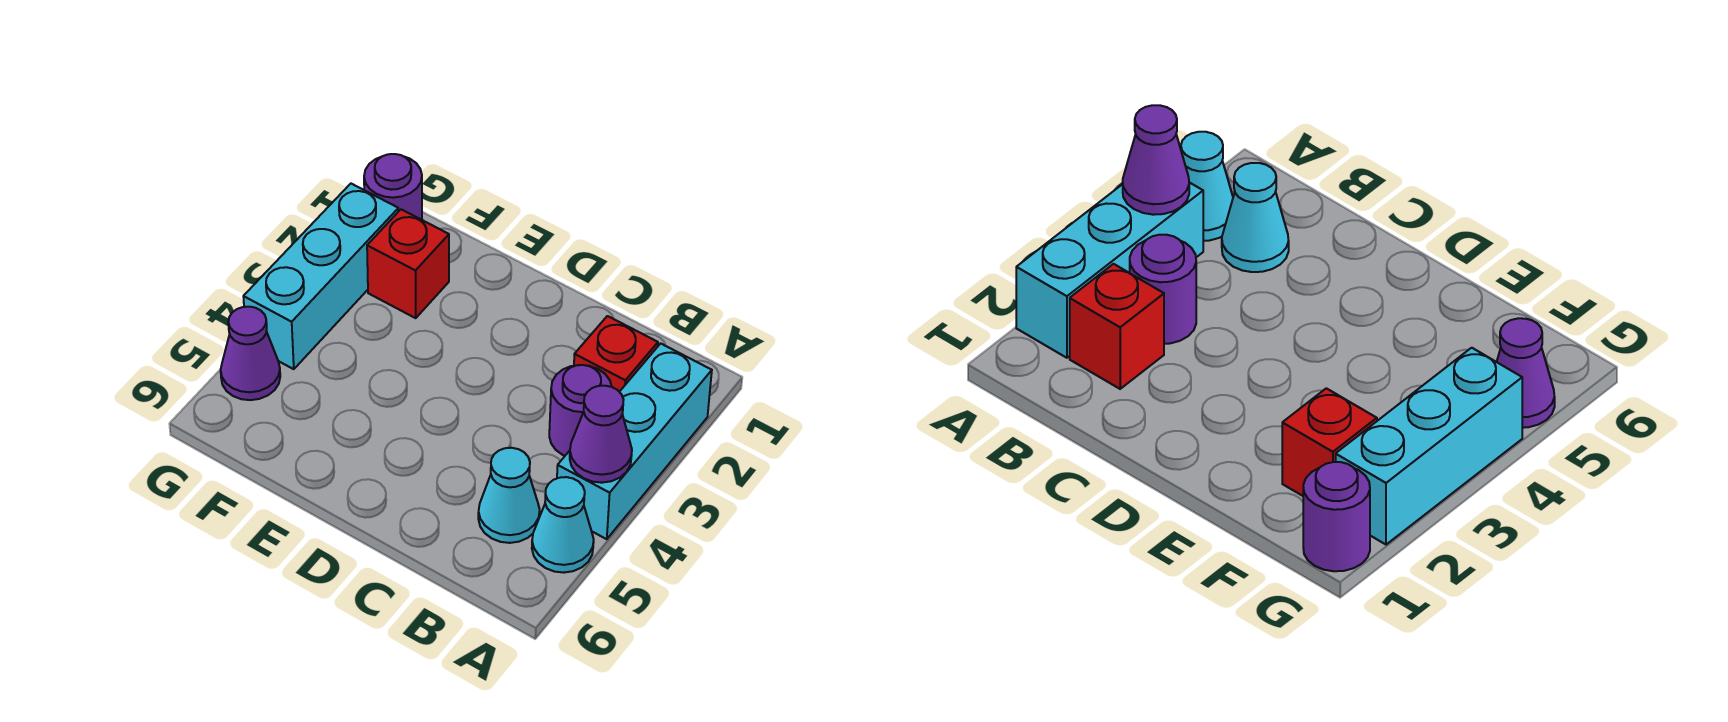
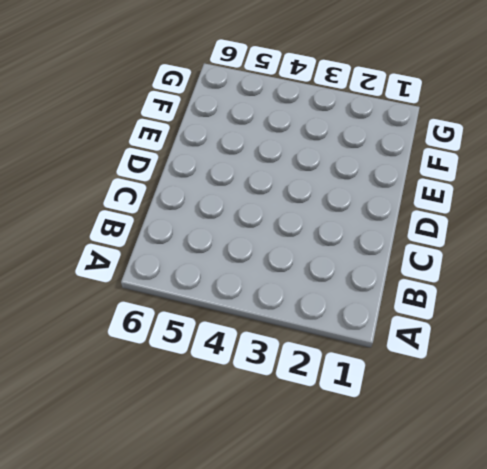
none -> cyan 1x3 brick [557,343,712,539]
none -> cyan 1x1 cone [532,477,594,573]

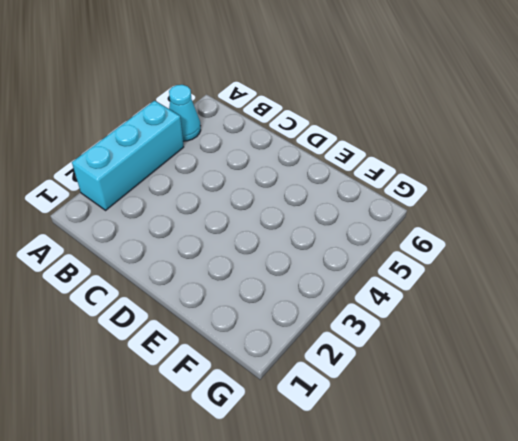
none -> red 1x1 brick [574,316,658,392]
none -> purple 1x1 round brick [549,365,612,456]

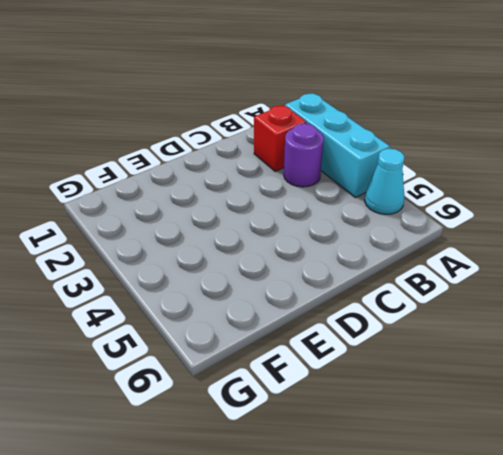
none -> cyan 1x1 cone [478,448,540,543]
none -> red 1x1 brick [367,209,449,318]

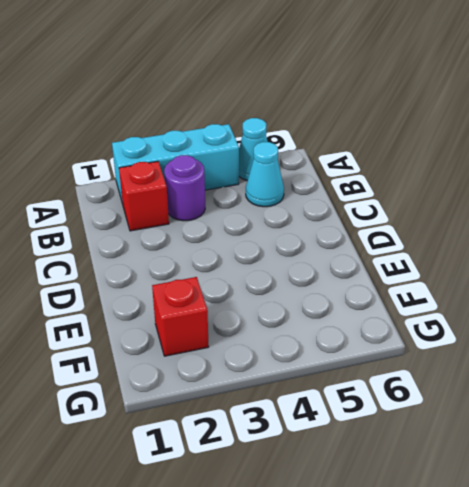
none -> purple 1x1 round brick [364,154,422,220]
none -> cyan 1x3 brick [243,184,399,369]

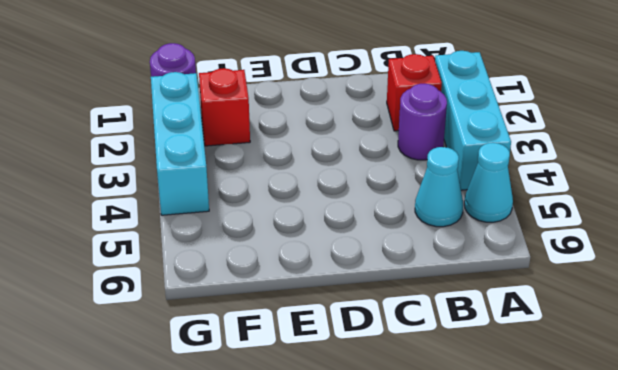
none -> purple 1x1 cone [221,307,280,400]
none -> purple 1x1 cone [570,386,632,483]

